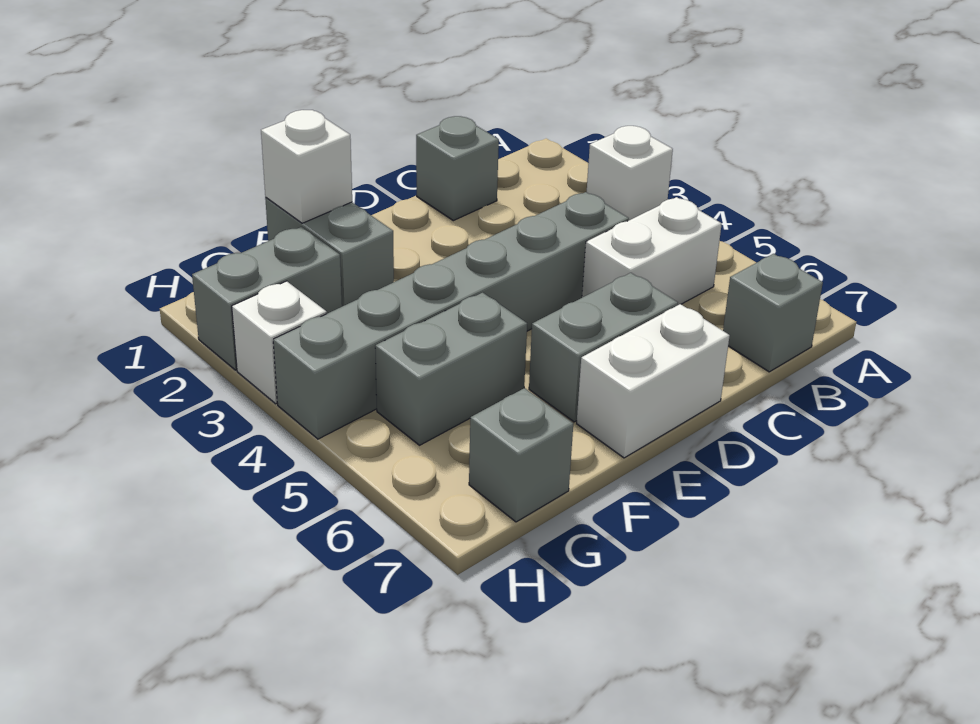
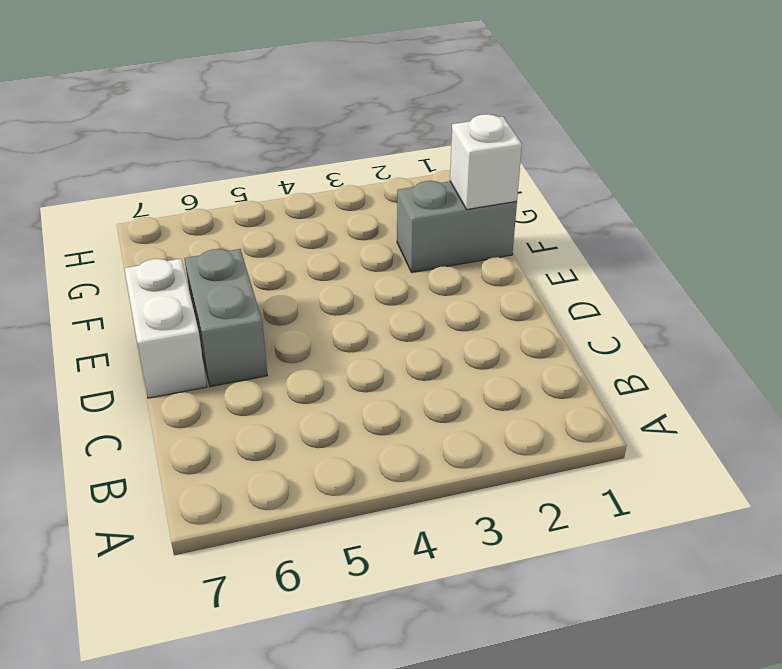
none -> white 1x1 brick [587,126,673,220]
none -> white 1x2 brick [582,197,722,305]
none -> grey 1x1 brick [723,254,823,372]

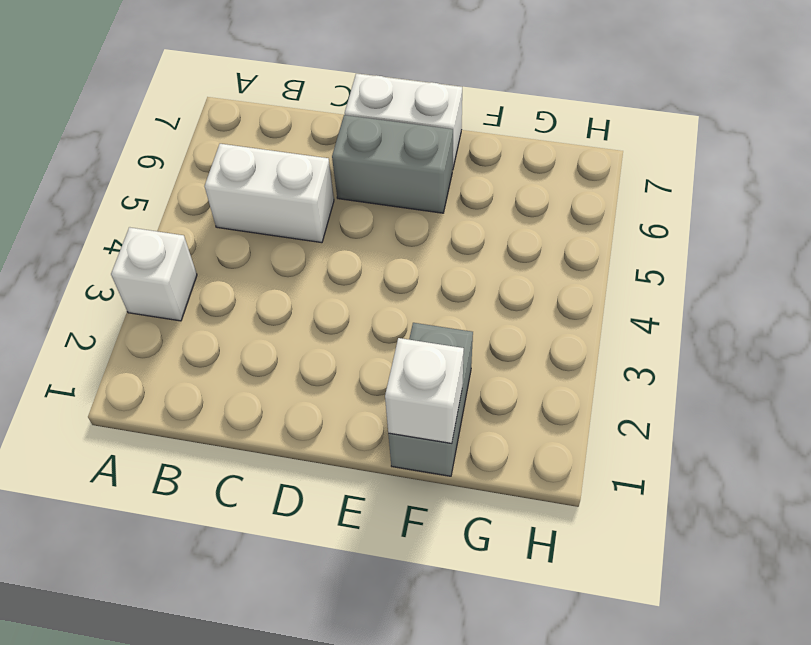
none -> grey 1x1 brick [723,254,823,372]
none -> grey 1x1 brick [416,116,499,221]
none -> grey 1x6 brick [273,192,629,439]

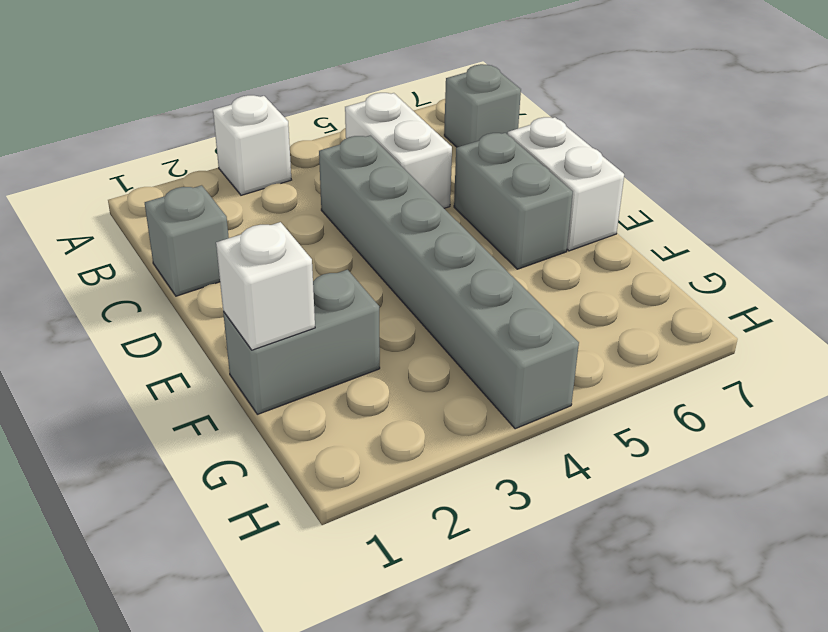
none -> grey 1x2 brick [375,293,527,445]
none -> grey 1x2 brick [192,227,342,370]
none -> grey 1x1 brick [469,388,573,522]

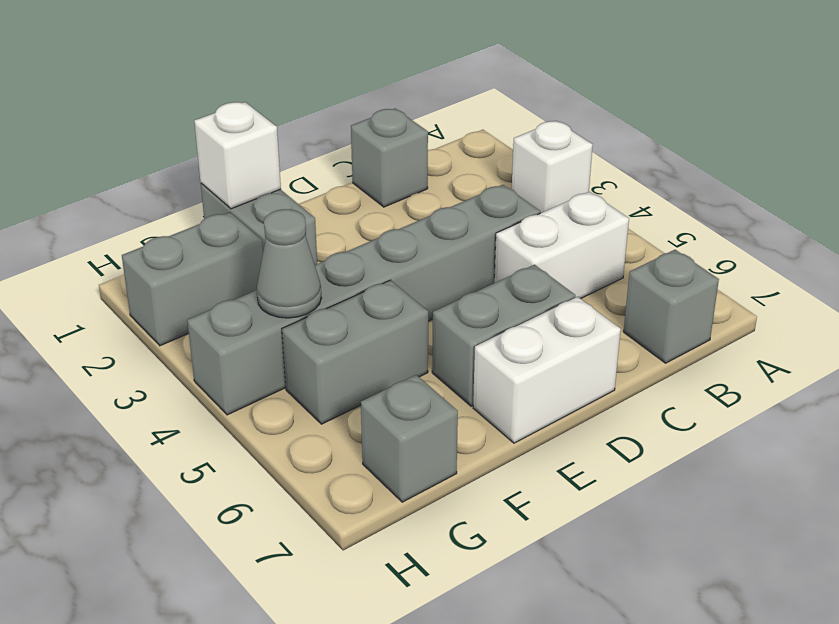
grey 1x1 cone [257,209,321,318] -> none
none -> white 1x1 brick [232,281,327,404]

